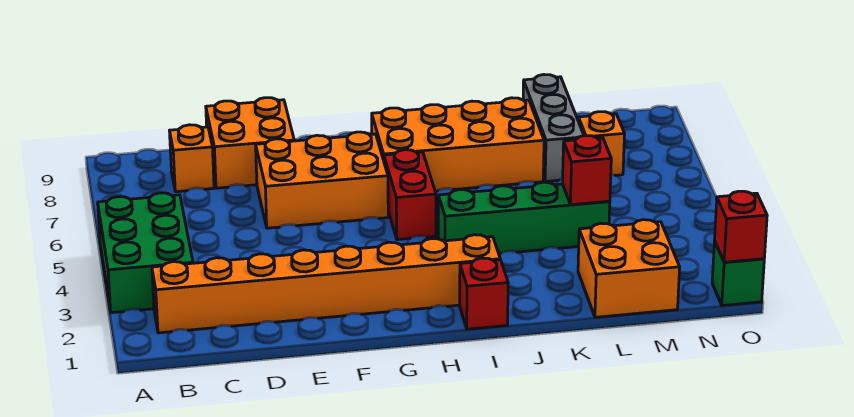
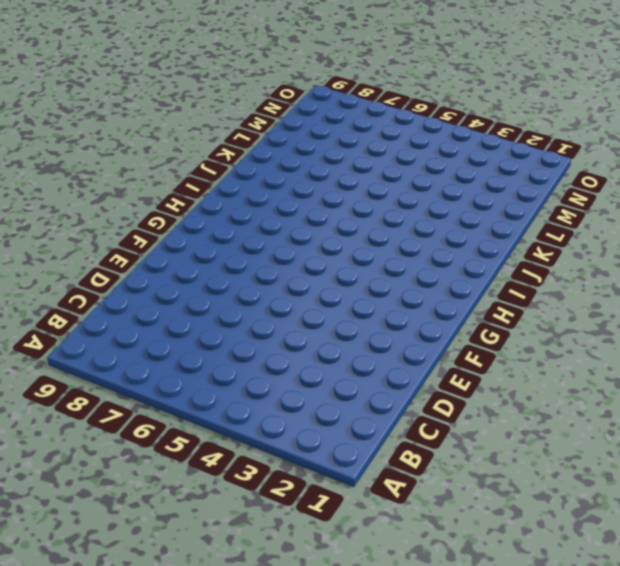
none -> green 2x3 brick [98,193,193,313]
none -> orange 1x8 brick [152,235,500,333]
none -> orange 1x1 brick [170,125,214,192]

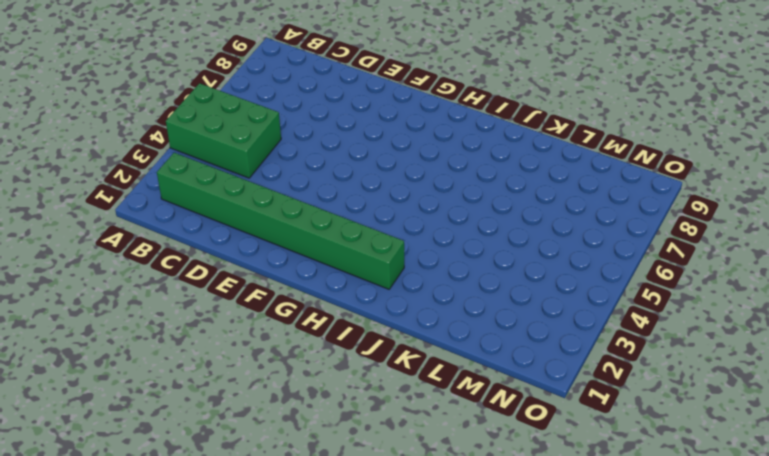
green 2x3 brick [166,83,281,178] -> green 2x3 brick turned to [98,193,193,313]
green 1x8 brick [157,152,404,289] -> orange 1x8 brick [152,235,500,333]
none -> orange 1x1 brick [170,125,214,192]
none -> orange 2x2 brick [206,98,294,188]
none -> orange 2x3 brick [256,132,388,228]

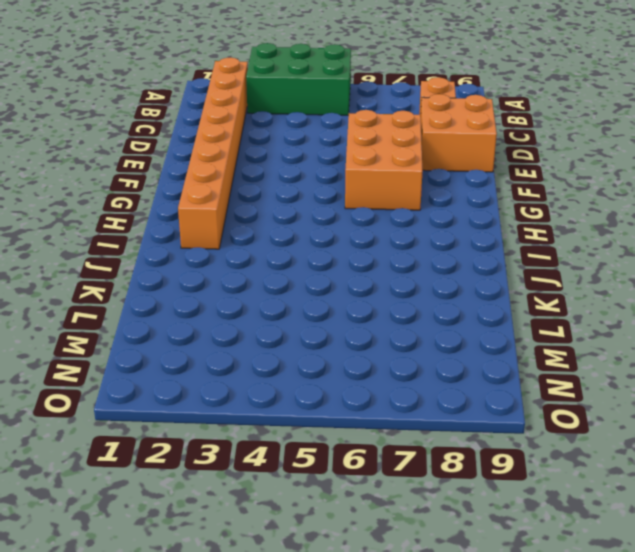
none -> red 1x2 brick [384,150,436,240]
none -> orange 2x4 brick [372,98,544,191]
none -> red 1x1 brick [460,258,508,329]

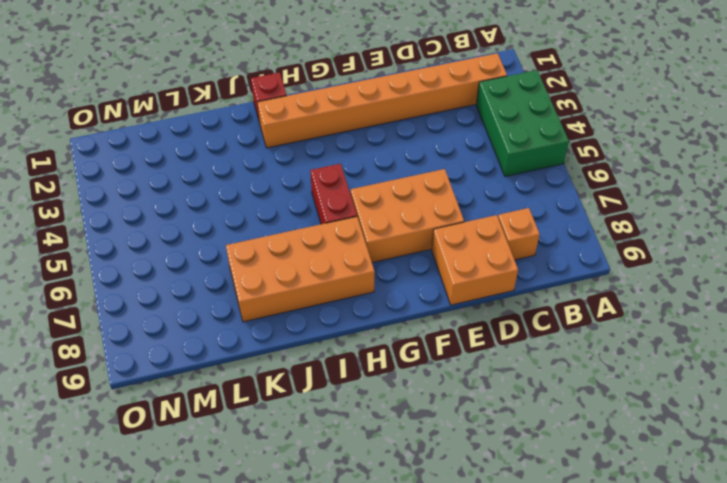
none -> green 1x4 brick [438,182,610,254]
none -> orange 2x2 brick [578,220,680,317]
none -> grey 1x3 brick [523,75,584,182]

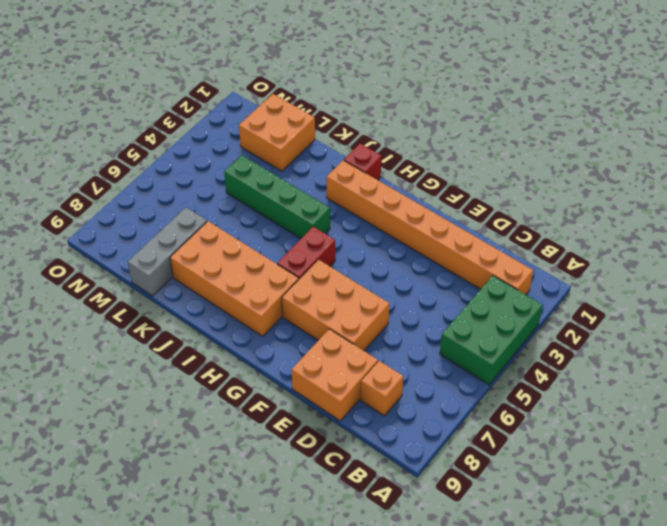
none -> orange 1x1 brick [578,112,625,175]
none -> green 1x1 brick [712,241,764,306]
none -> red 1x1 brick [563,136,611,205]

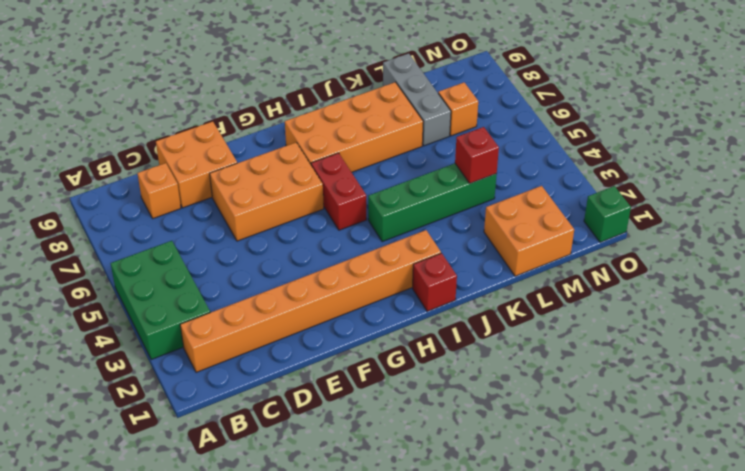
none -> red 1x1 brick [715,191,767,262]

